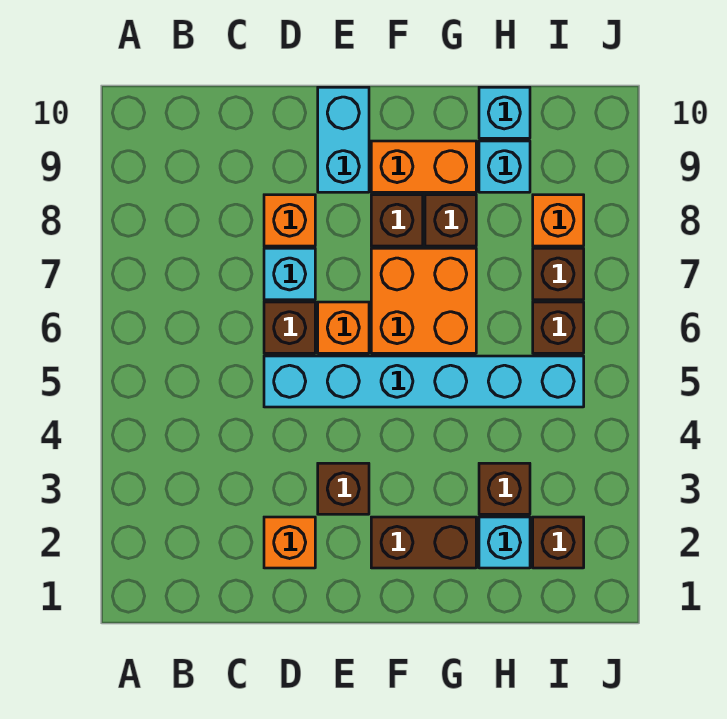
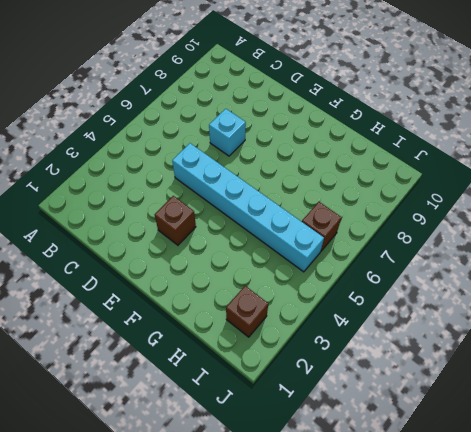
none -> orange 1x1 brick [264,517,315,568]
none -> brown 1x1 brick [264,302,315,353]
none -> orange 1x1 brick [264,195,315,246]

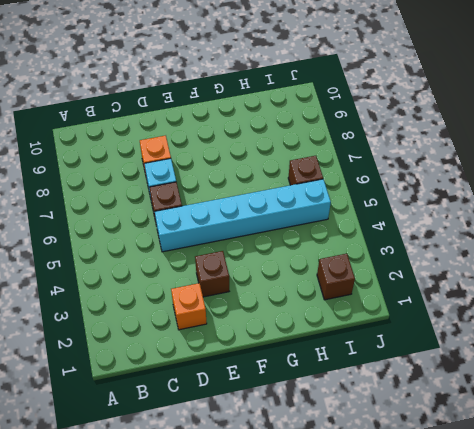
none -> orange 1x1 brick [318,302,369,353]
none -> cyan 1x2 brick [318,87,369,192]
none -> brown 1x2 brick [371,517,476,568]

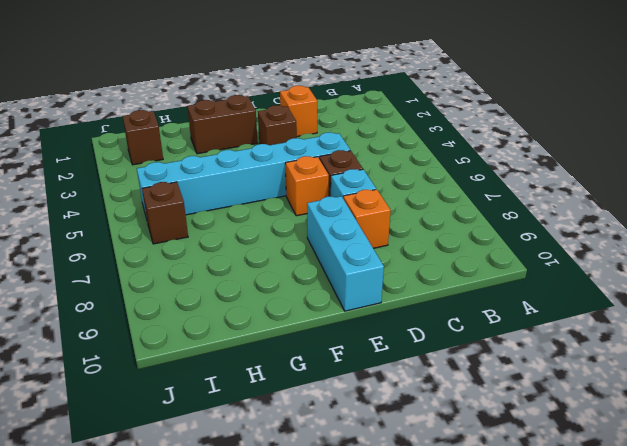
cyan 1x3 brick [307,196,384,311] -> cyan 1x2 brick [318,87,369,192]
none -> orange 2x2 brick [371,248,476,353]
none -> brown 1x1 brick [371,195,423,246]
none -> orange 1x2 brick [371,141,476,192]

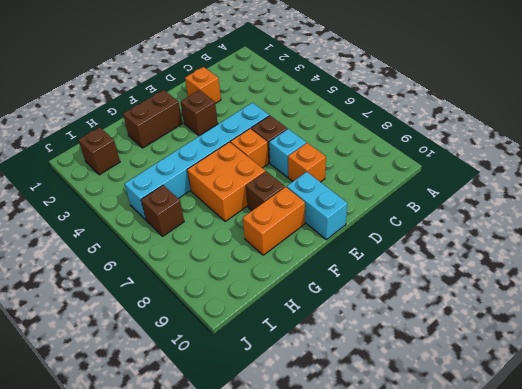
none -> brown 1x1 brick [425,195,476,246]
none -> cyan 1x1 brick [479,517,530,568]
none -> brown 1x1 brick [479,463,530,514]

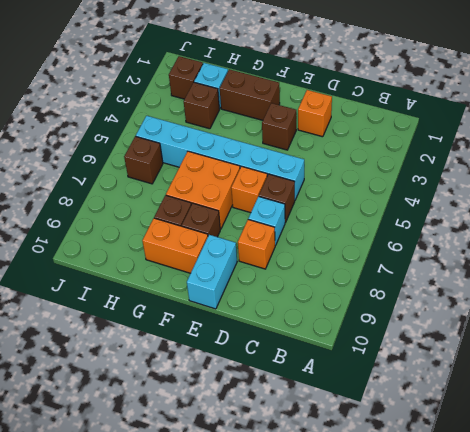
none -> cyan 1x1 brick [479,141,530,192]
none -> cyan 1x1 brick [479,87,530,138]
none -> brown 1x1 brick [533,248,584,300]

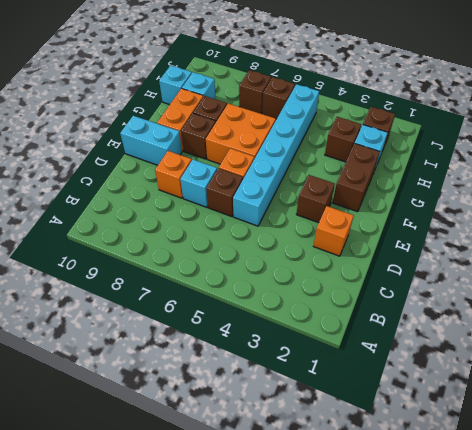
none -> orange 1x1 brick [533,195,584,246]

